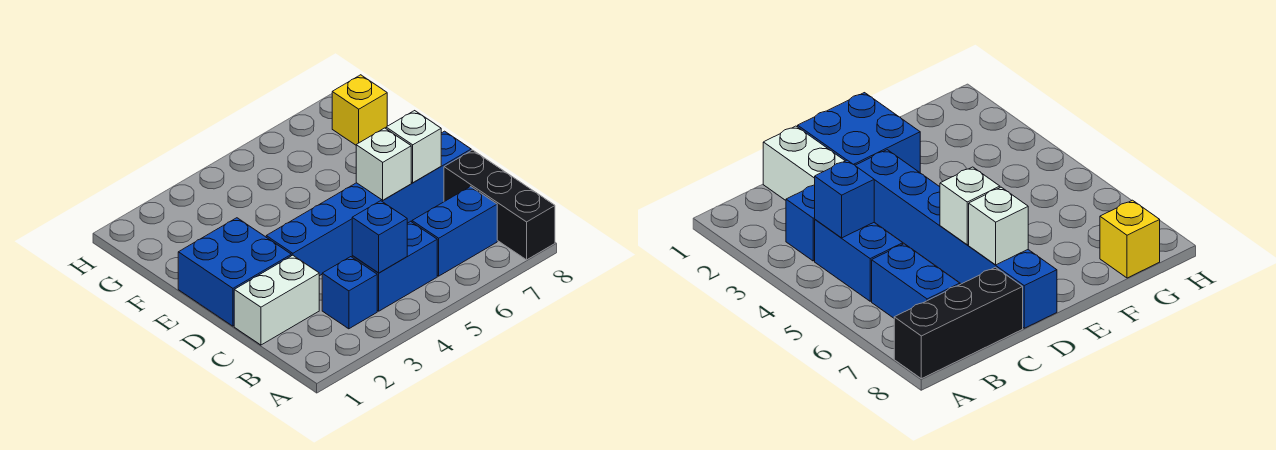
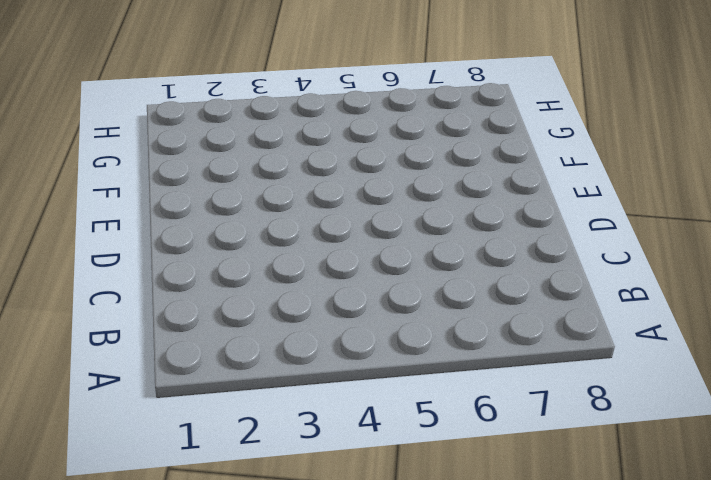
none -> black 1x3 brick [444,150,555,260]
none -> blue 1x1 brick [322,257,377,329]

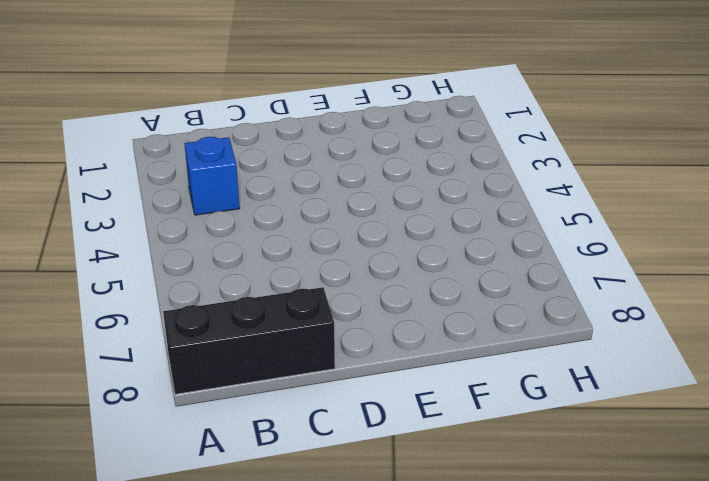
none -> blue 1x2 brick [352,221,437,311]
none -> blue 1x2 brick [412,186,497,276]

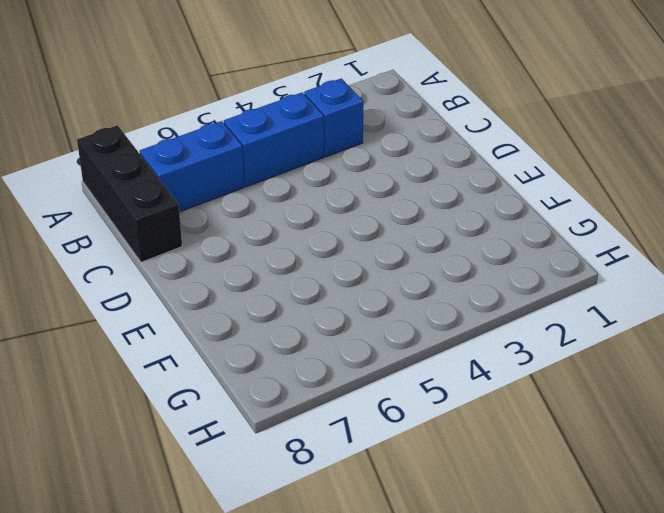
none -> white 1x2 brick [234,255,319,345]
none -> blue 2x2 brick [178,218,291,326]

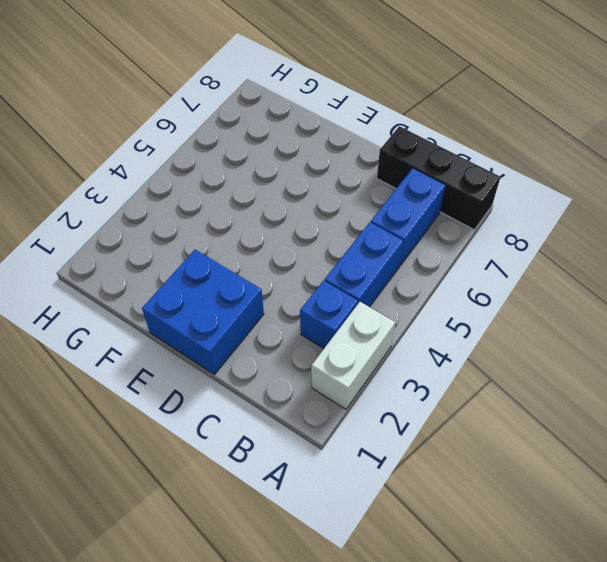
white 1x2 brick [311,302,395,409] -> white 1x2 brick moved to [234,255,319,345]
none -> blue 1x6 brick [266,131,471,276]
none -> yellow 1x1 brick [332,75,387,145]

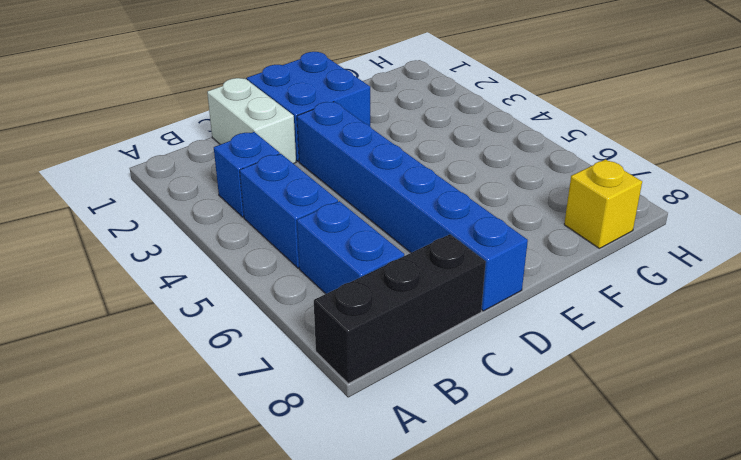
none -> blue 1x1 brick [352,201,407,273]
none -> white 1x1 brick [356,128,411,200]

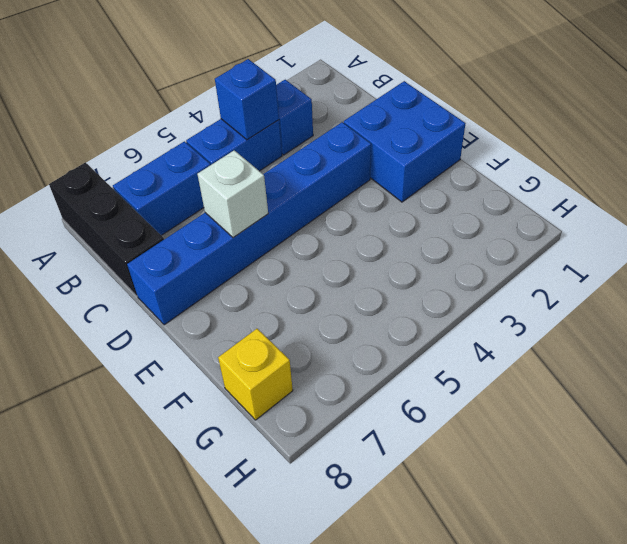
none -> white 1x2 brick [234,255,319,345]
none -> white 1x1 brick [386,111,441,183]

